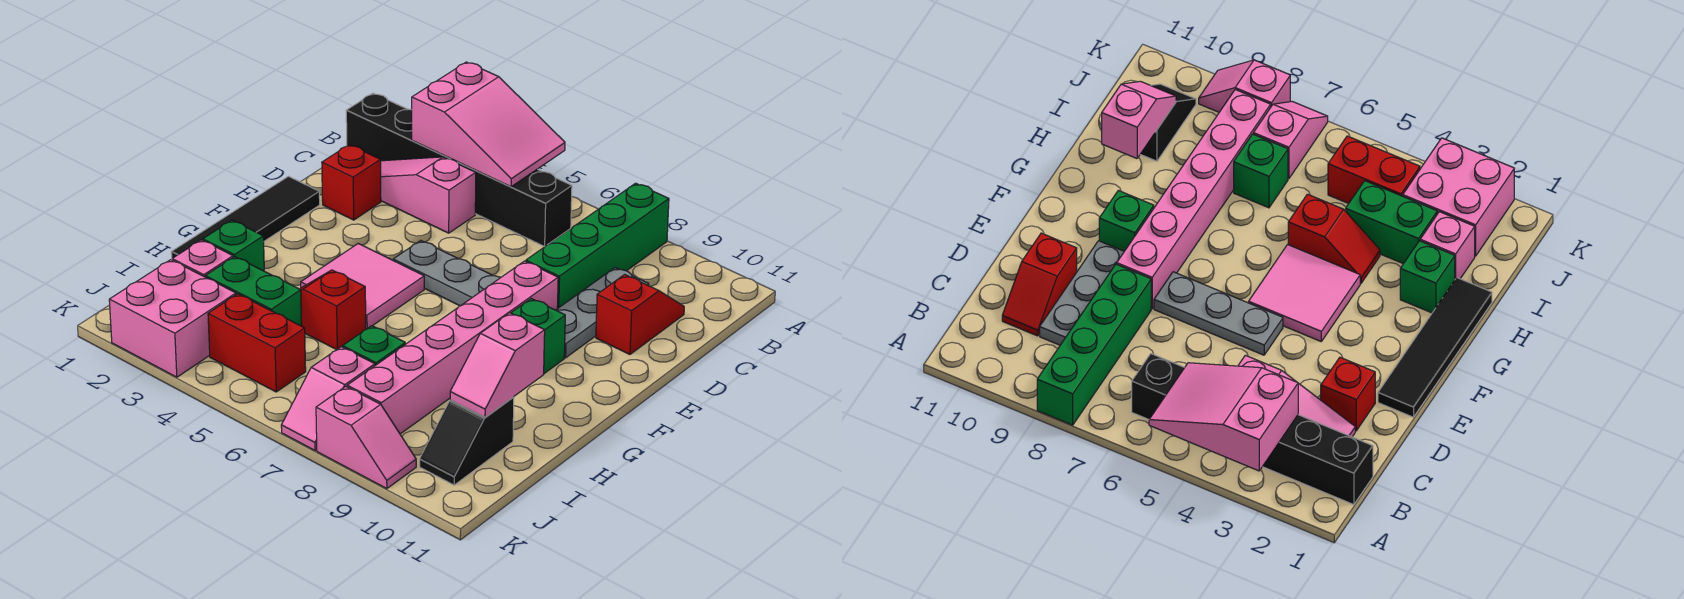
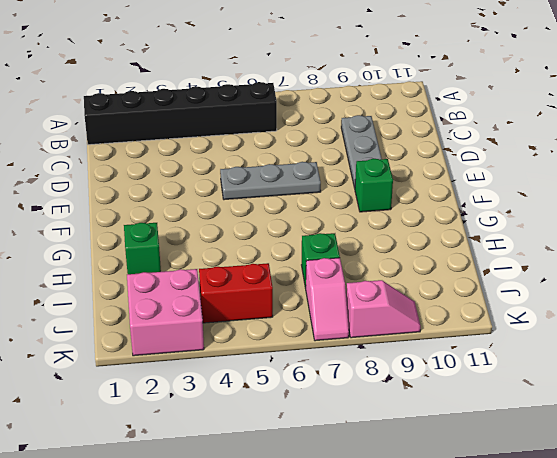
none -> green 1x4 brick [526,183,669,309]
none -> pink 1x3 slope [381,157,476,233]
none -> red 1x2 slope [596,275,684,355]

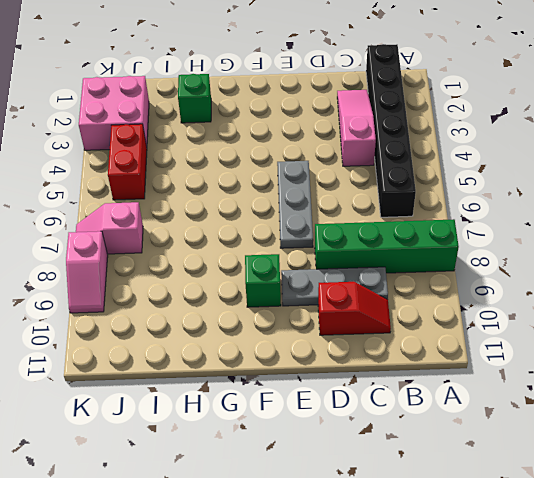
none -> red 1x1 brick [322,145,381,220]
none -> black 1x4 tile [171,176,320,259]
none -> pink 1x6 brick [347,261,558,434]

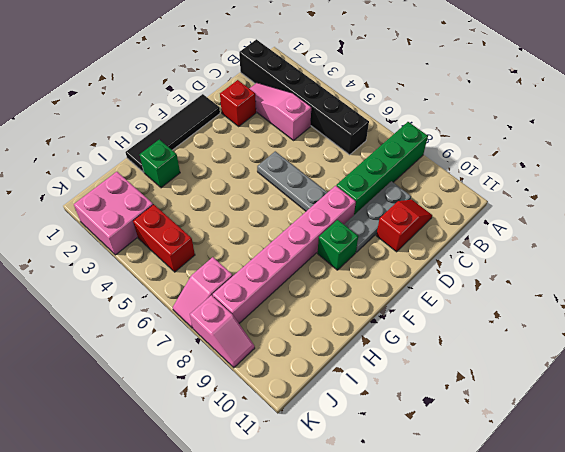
none -> pink 2x2 tile [301,244,424,329]
none -> red 1x2 slope [300,270,366,350]
none -> pink 1x1 brick [172,240,233,277]

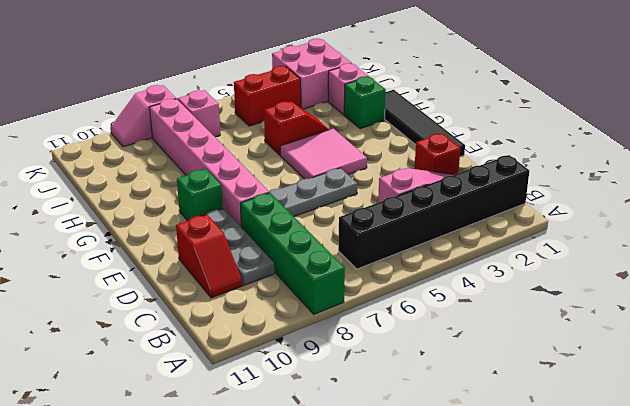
none -> green 1x2 brick [206,257,302,326]
none -> green 1x1 brick [343,326,405,365]
none -> black 1x2 slope [420,397,514,485]

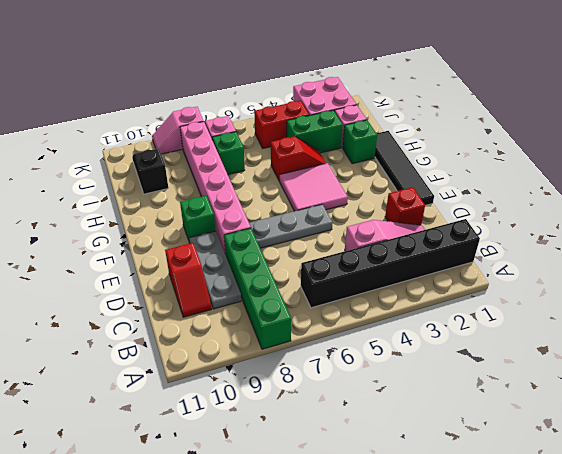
none -> pink 2x3 slope [412,62,565,187]
none -> pink 1x2 slope [450,313,545,417]

